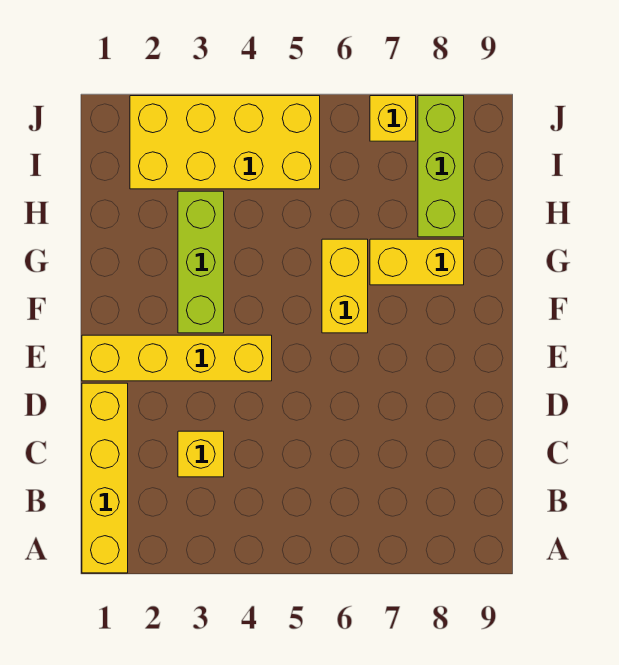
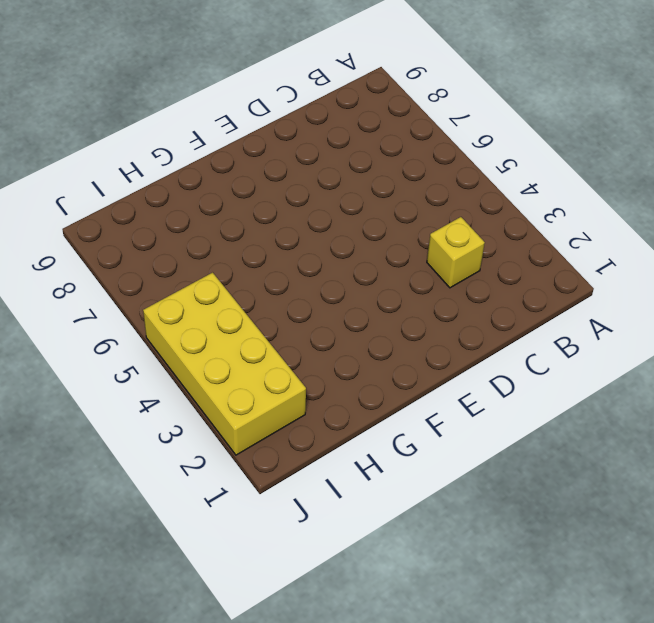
none -> yellow 1x4 brick [82,383,128,573]
none -> yellow 1x4 brick [82,335,272,381]

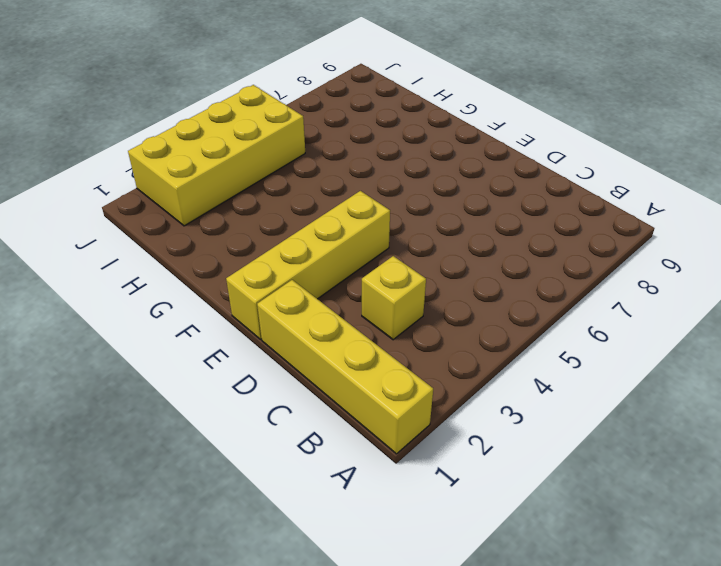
none -> lime 1x3 brick [178,191,224,333]
none -> yellow 1x2 brick [322,239,368,333]

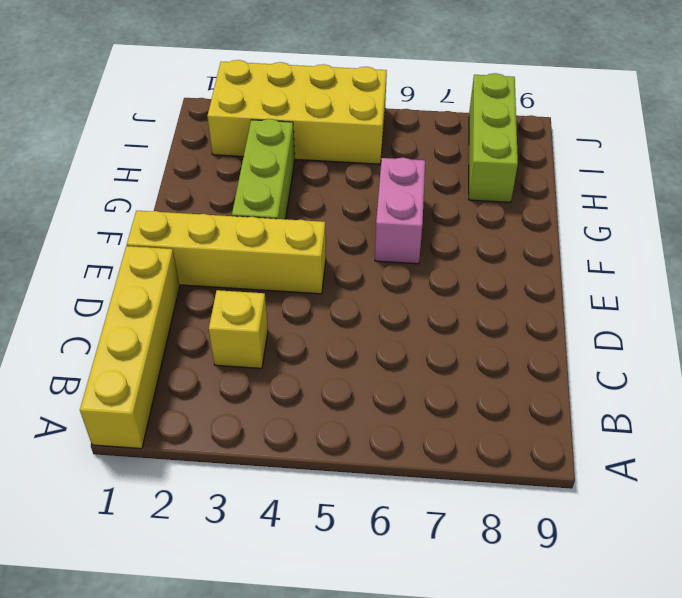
pink 1x2 brick [375,158,425,264] -> yellow 1x2 brick [322,239,368,333]
none -> yellow 1x2 brick [370,239,464,285]
none -> yellow 1x1 brick [370,96,416,141]

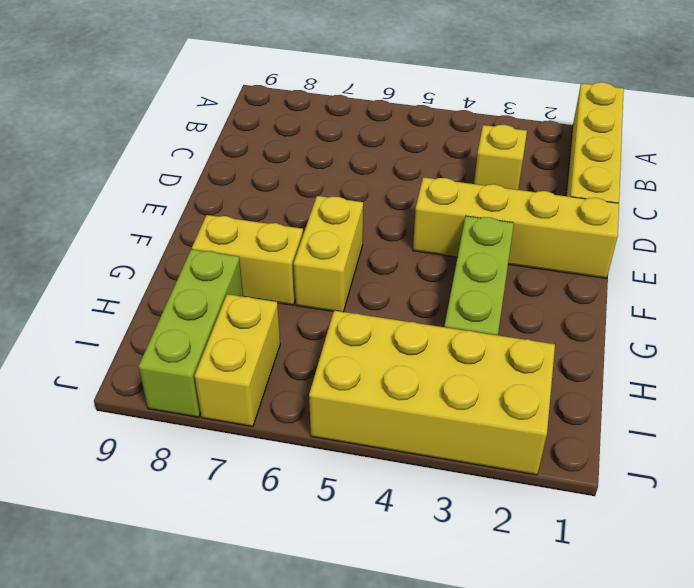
yellow 1x2 brick [195,294,280,427] -> yellow 1x1 brick [370,96,416,141]

